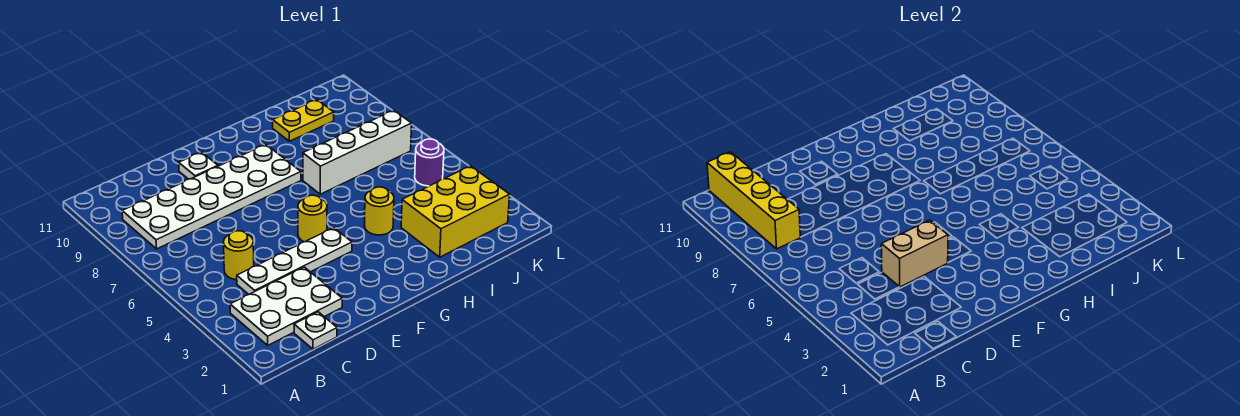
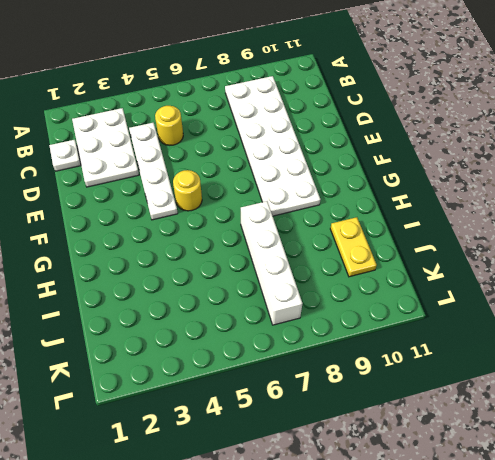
none -> white 1x1 plate [179,152,218,179]
none -> yellow 1x1 round brick [364,187,394,235]
none -> yellow 2x3 brick [401,166,510,257]

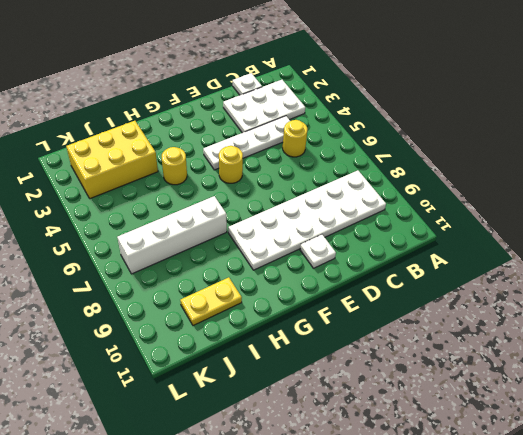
none -> purple 1x1 round brick [415,139,444,186]
none -> yellow 1x4 brick [707,152,800,249]
none -> tan 1x2 brick [881,220,948,287]

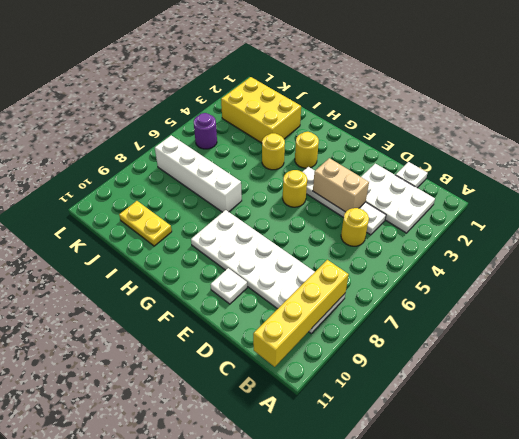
yellow 1x1 round brick [295,132,319,168] -> none

